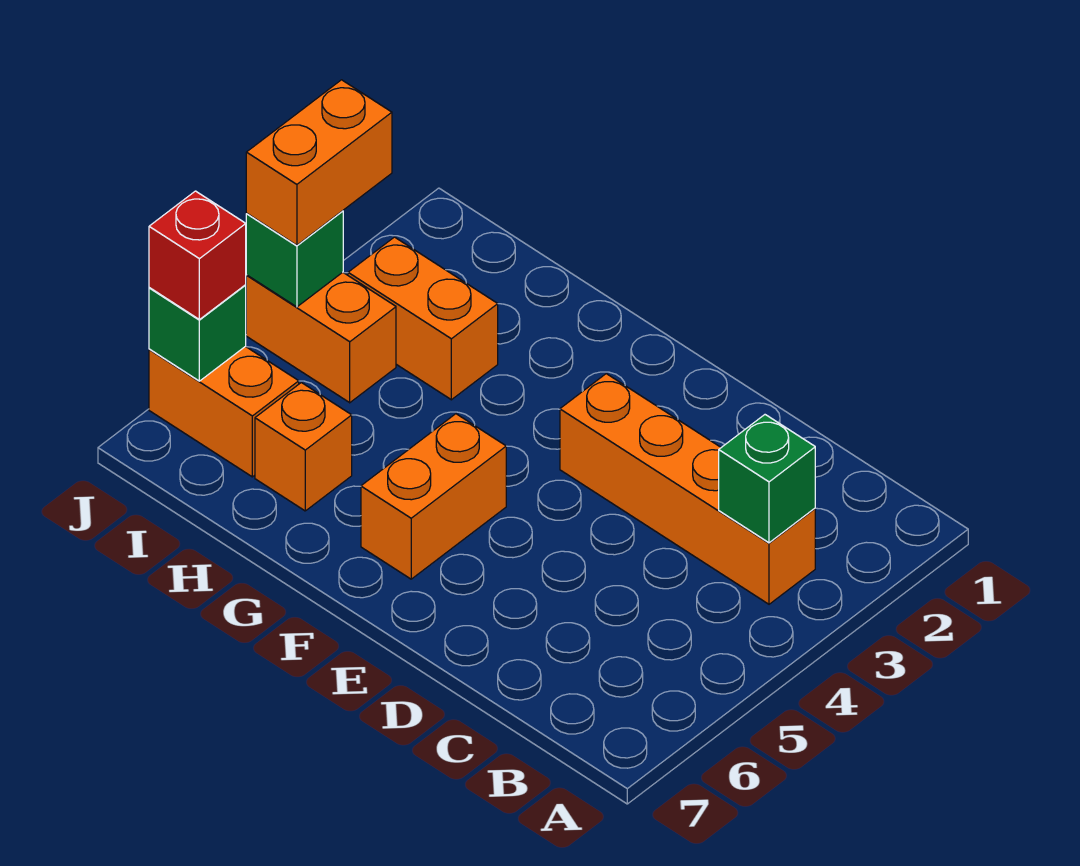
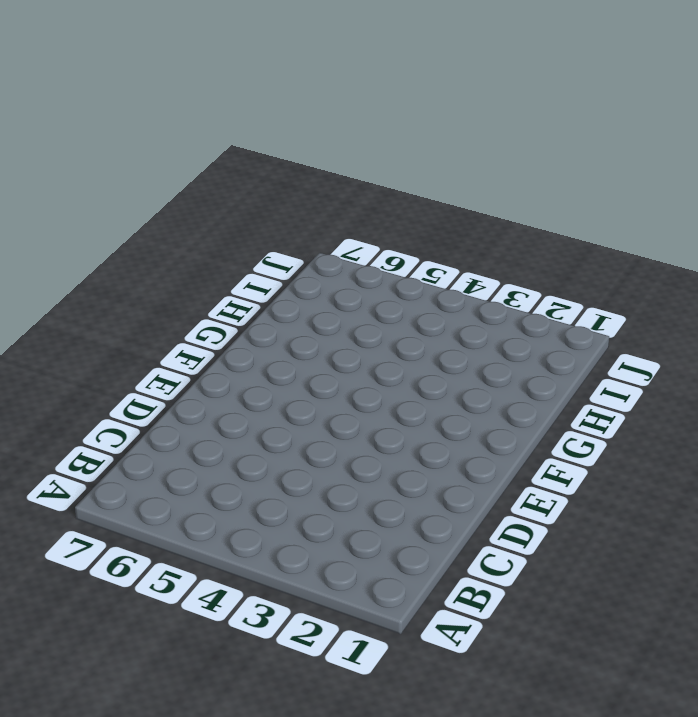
none -> orange 1x4 brick [560,374,815,604]
none -> orange 1x2 brick [361,414,506,579]

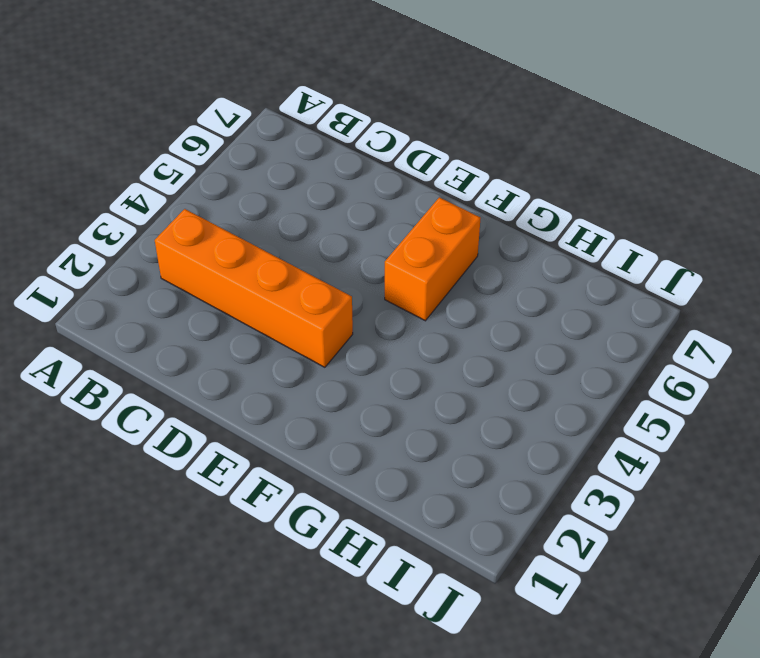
none -> orange 1x2 brick [348,237,498,400]
none -> orange 1x1 brick [255,383,352,511]

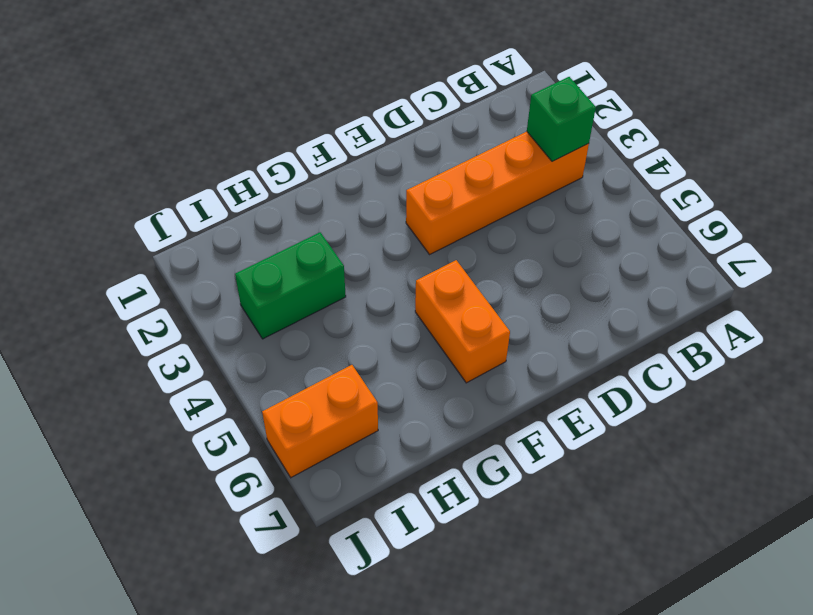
green 1x2 brick [235,232,346,339] -> orange 1x2 brick [348,237,498,400]
none -> orange 1x1 brick [255,383,352,511]
none -> orange 1x2 brick [246,272,396,403]

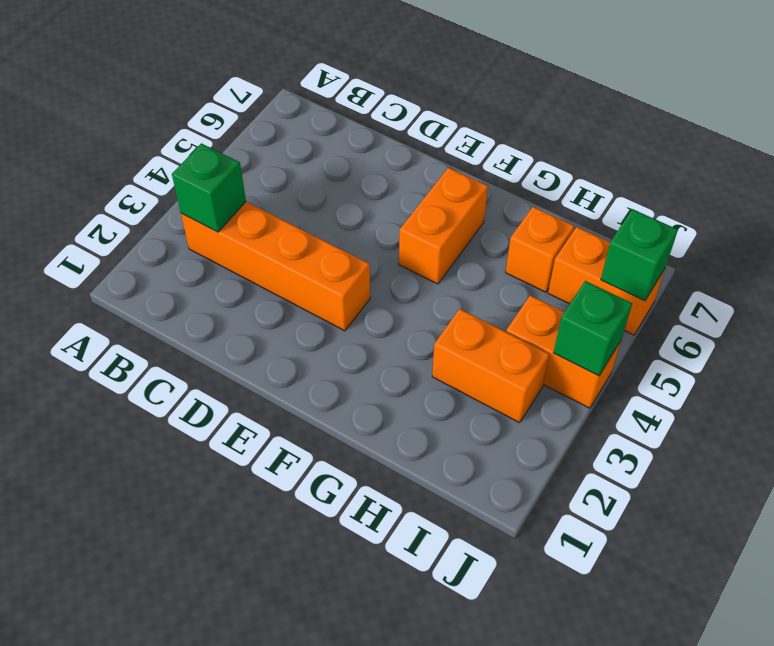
none -> orange 1x2 brick [246,80,392,245]
none -> red 1x1 brick [149,191,246,319]

